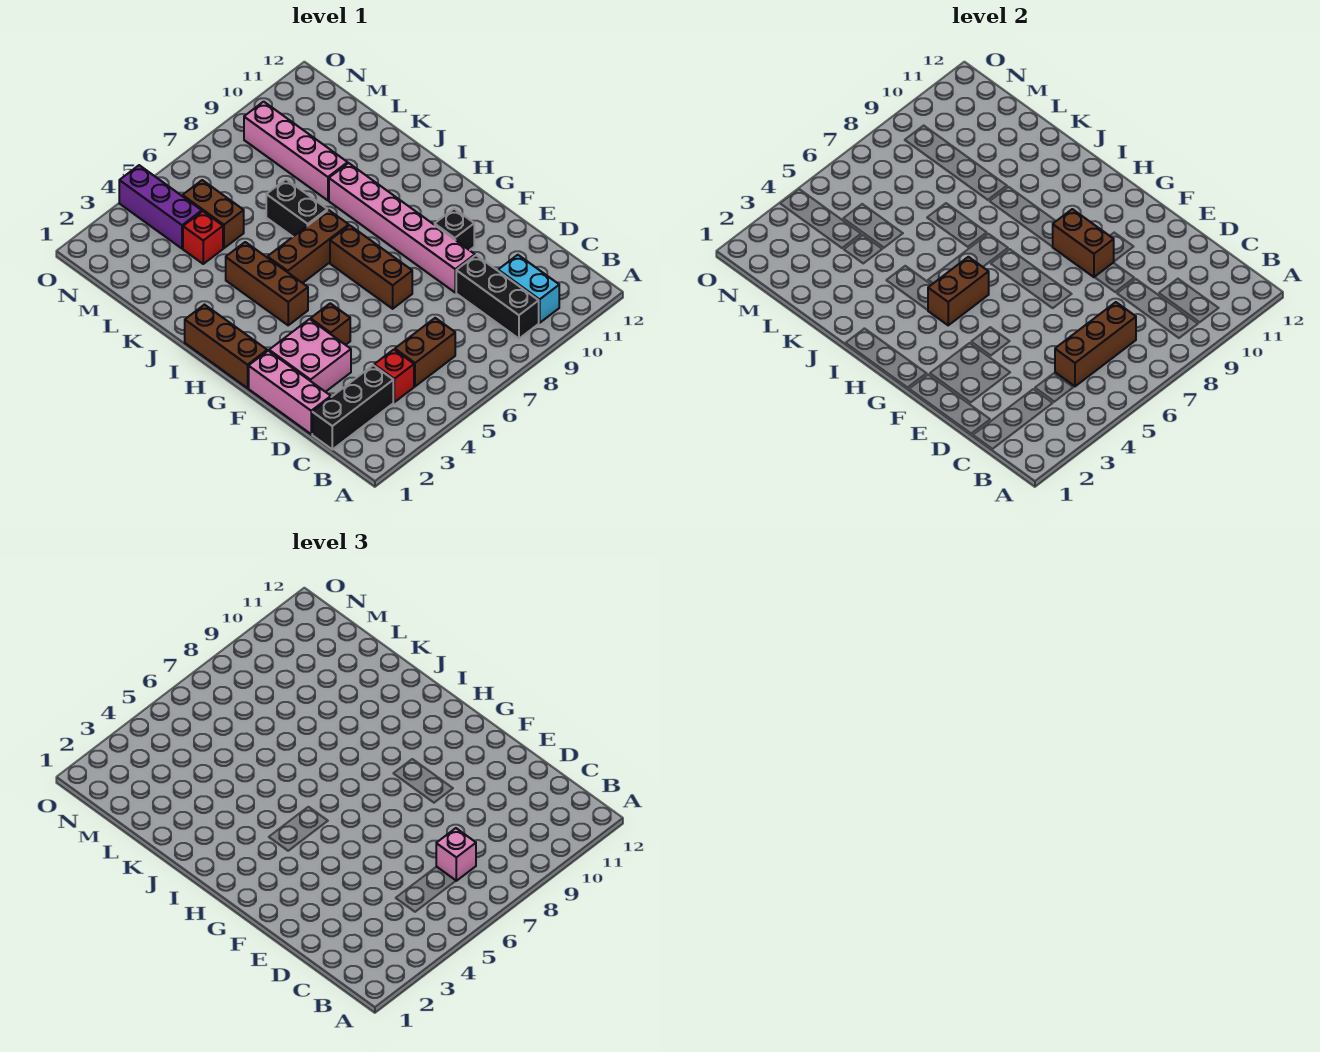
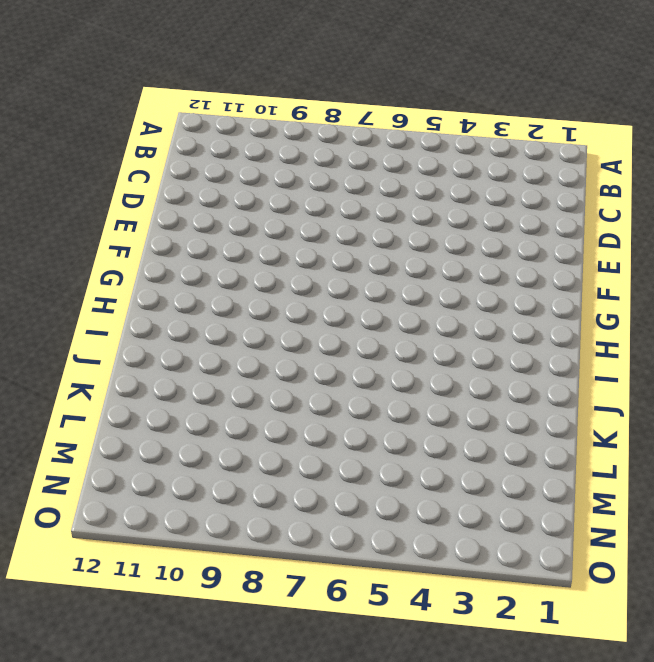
none -> black 1x3 brick [456,255,539,339]
none -> cyan 1x2 brick [498,255,559,323]
none -> black 1x3 brick [312,365,393,449]

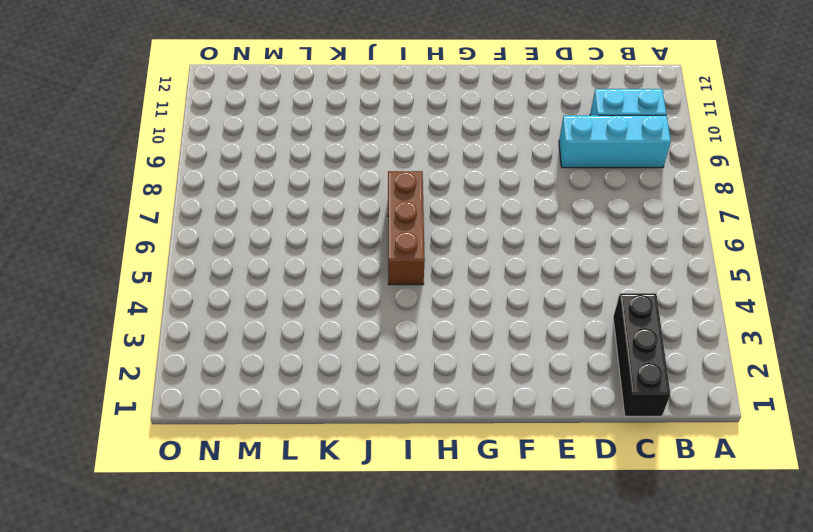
cyan 1x3 brick [559,115,671,168] -> black 1x3 brick [456,255,539,339]
none -> red 1x1 brick [374,350,414,402]
none -> brown 1x2 brick [395,318,455,386]
none -> pink 1x3 brick [249,351,331,434]

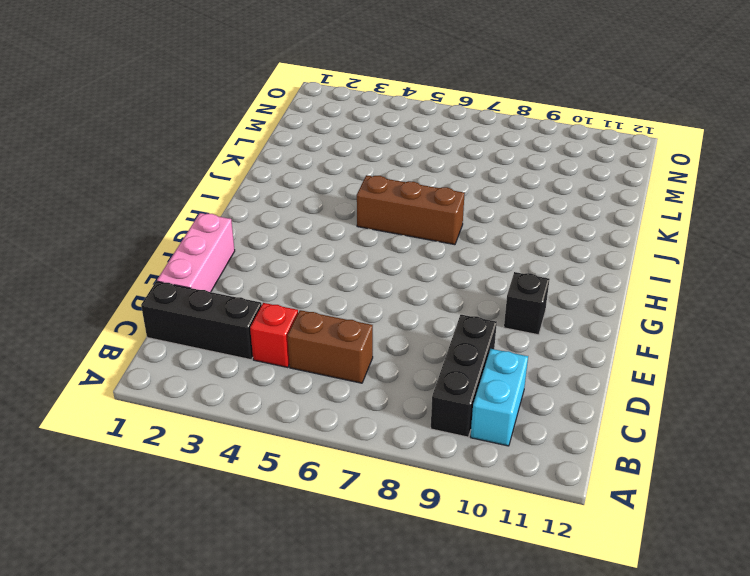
none -> pink 2x2 brick [269,319,351,392]
none -> pink 1x6 brick [329,163,475,292]
none -> brown 1x1 brick [311,303,350,345]

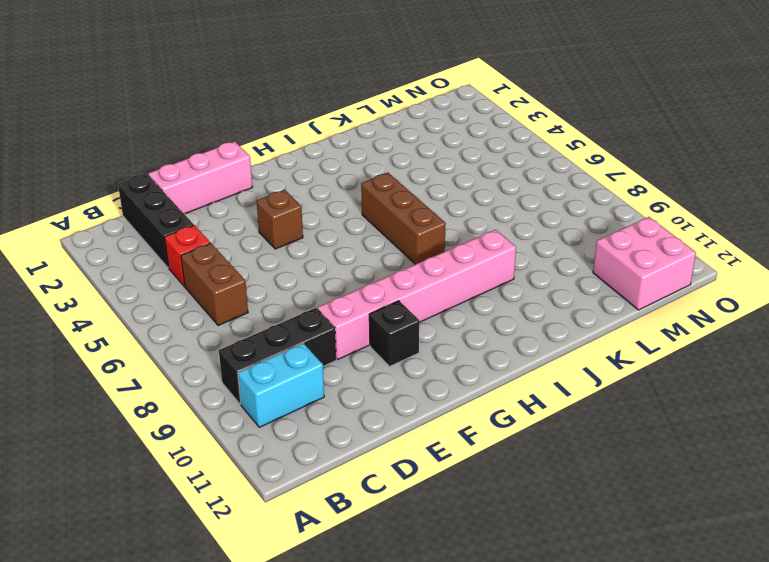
pink 2x2 brick [593,217,696,310] -> pink 2x2 brick moved to [269,319,351,392]
none -> brown 1x3 brick [330,225,412,309]
none -> brown 1x3 brick [185,305,267,388]
none -> brown 1x3 brick [226,242,308,325]

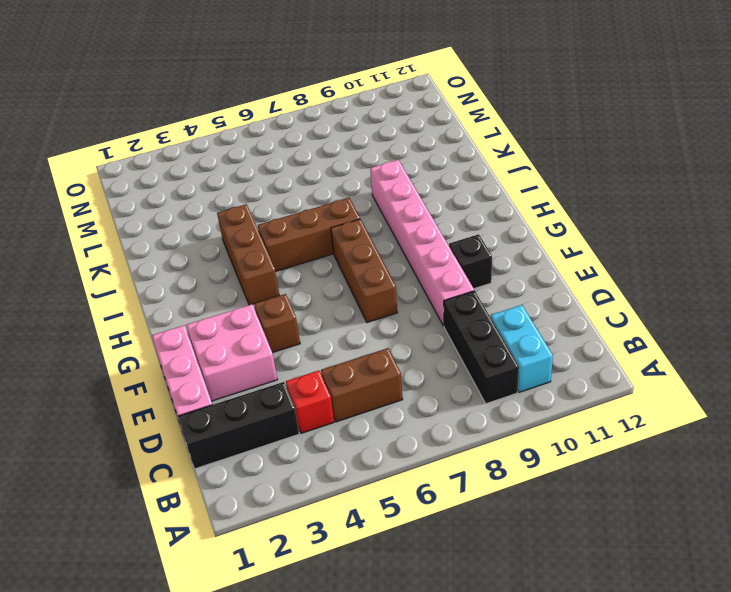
none -> brown 1x3 brick [185,305,267,388]
none -> black 1x2 brick [266,179,327,237]
none -> pink 1x4 brick [244,102,348,200]

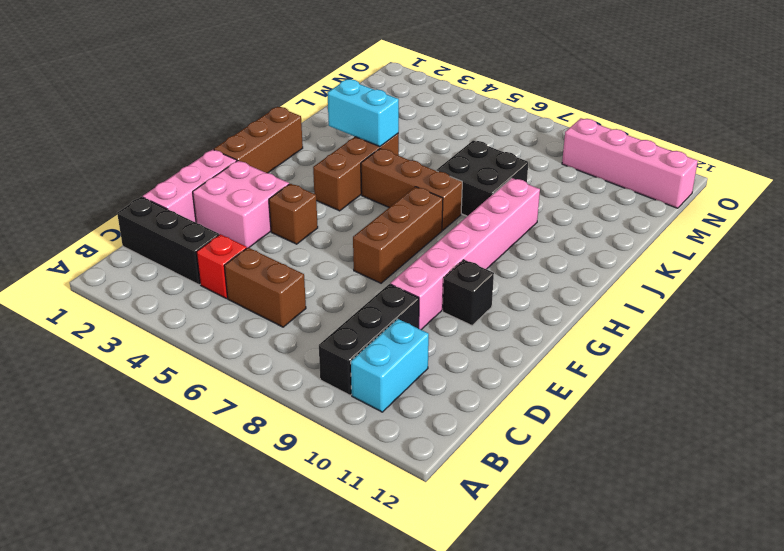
cyan 1x2 brick [327,79,399,147] -> none
black 2x2 brick [436,140,528,216] -> black 1x2 brick [266,179,327,237]
pink 1x4 brick [562,118,698,208] -> pink 1x4 brick turned to [244,102,348,200]
none -> red 1x1 brick [183,211,223,264]
none -> brown 1x2 brick [183,180,244,248]
none -> purple 1x3 brick [119,165,202,249]

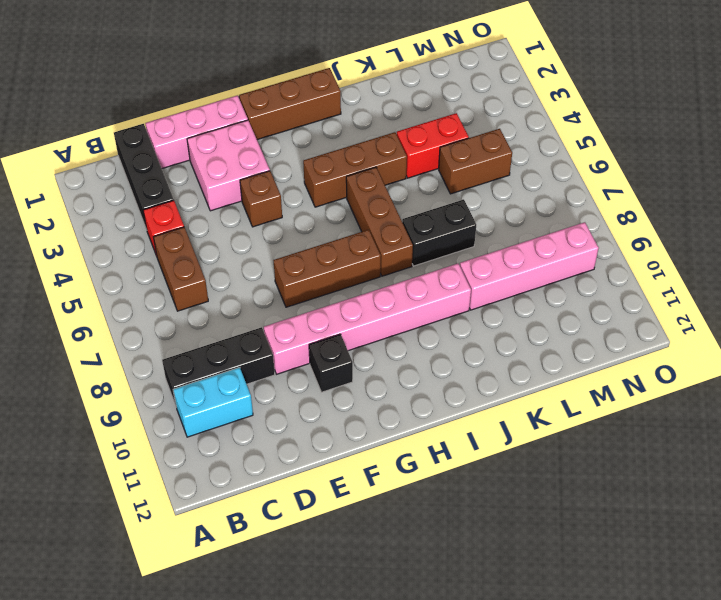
red 1x2 brick [397,113,469,178] -> red 1x1 brick [183,211,223,264]
none -> purple 1x3 brick [119,165,202,249]
none -> brown 1x3 brick [1055,302,1136,386]
none -> brown 1x2 brick [1053,209,1114,277]

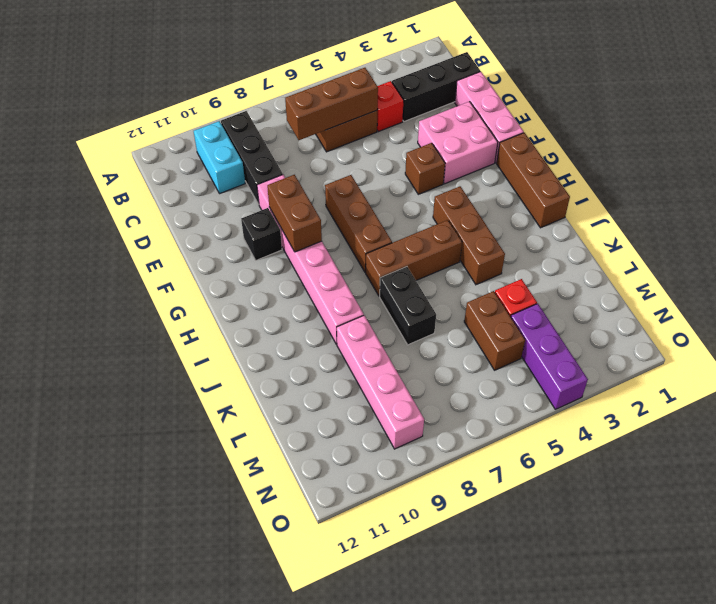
none -> brown 1x2 brick [928,257,989,325]
none -> pink 1x1 brick [436,828,476,881]

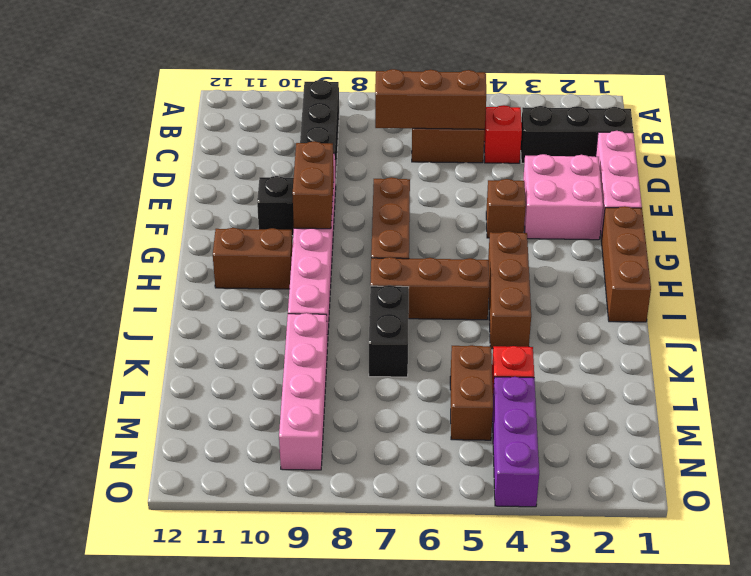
brown 1x2 brick [213,228,293,289] -> brown 1x2 brick moved to [928,257,989,325]
none -> cyan 1x2 brick [498,255,559,323]
none -> pink 1x1 brick [436,828,476,881]

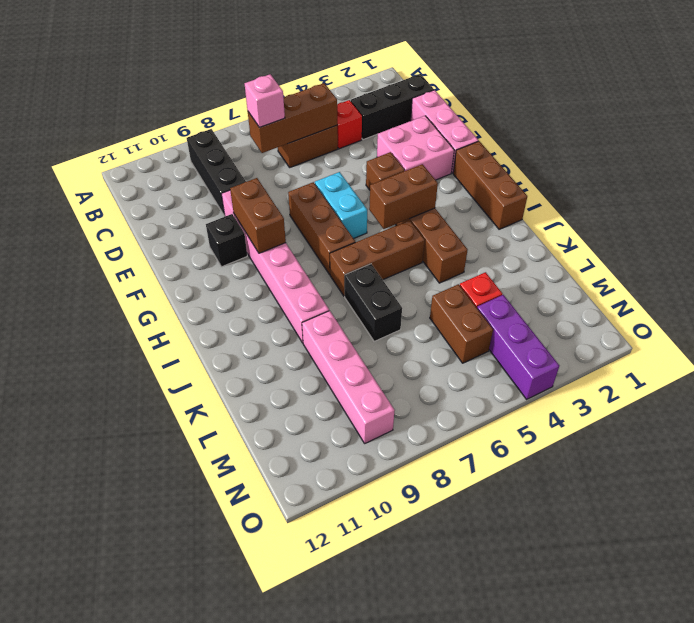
cyan 1x2 brick [315,172,367,239] -> cyan 1x2 brick moved to [498,255,559,323]

